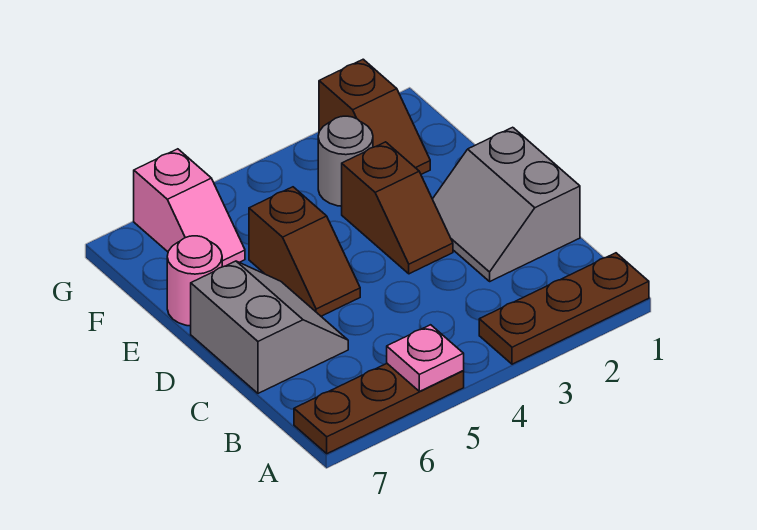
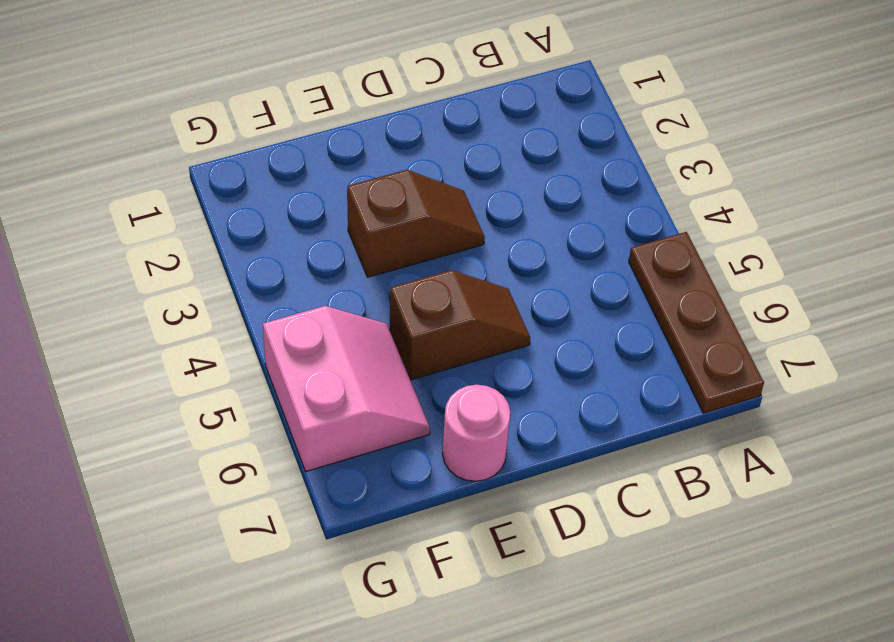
pink 2x2 slope [263,306,430,471] -> pink 1x2 slope [134,149,245,267]
none -> brown 1x3 plate [479,253,649,364]
none -> grey 2x2 slope [433,127,580,281]

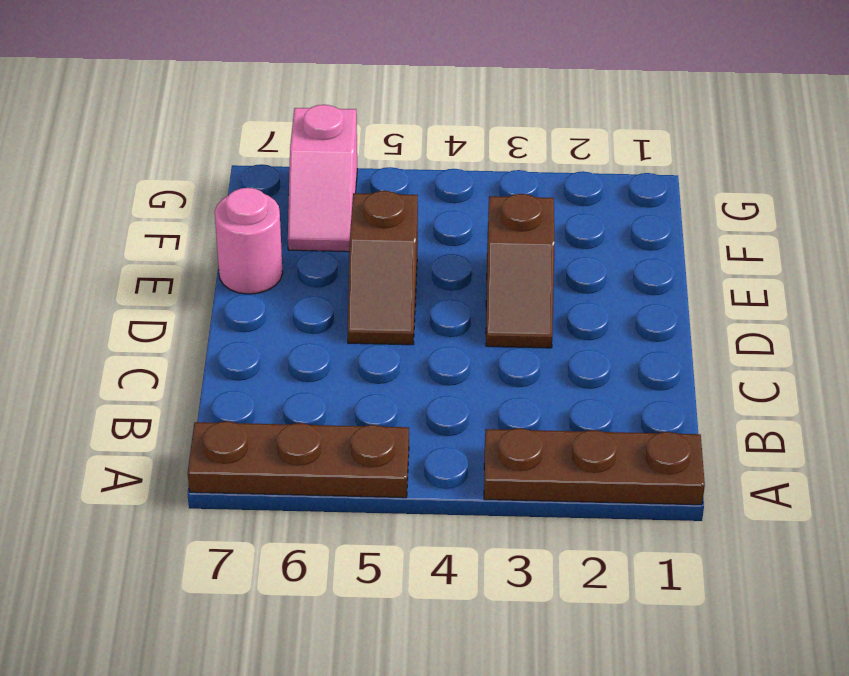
none -> grey 2x2 slope [433,127,580,281]
none -> grey 2x2 slope [191,261,348,393]

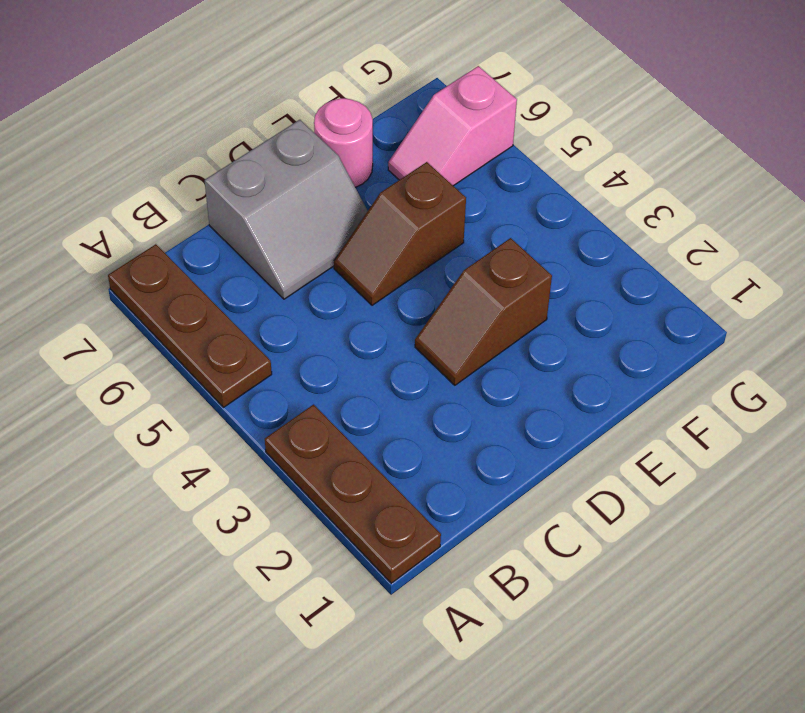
none -> grey 2x2 slope [433,127,580,281]
none -> brown 1x2 slope [319,59,430,174]

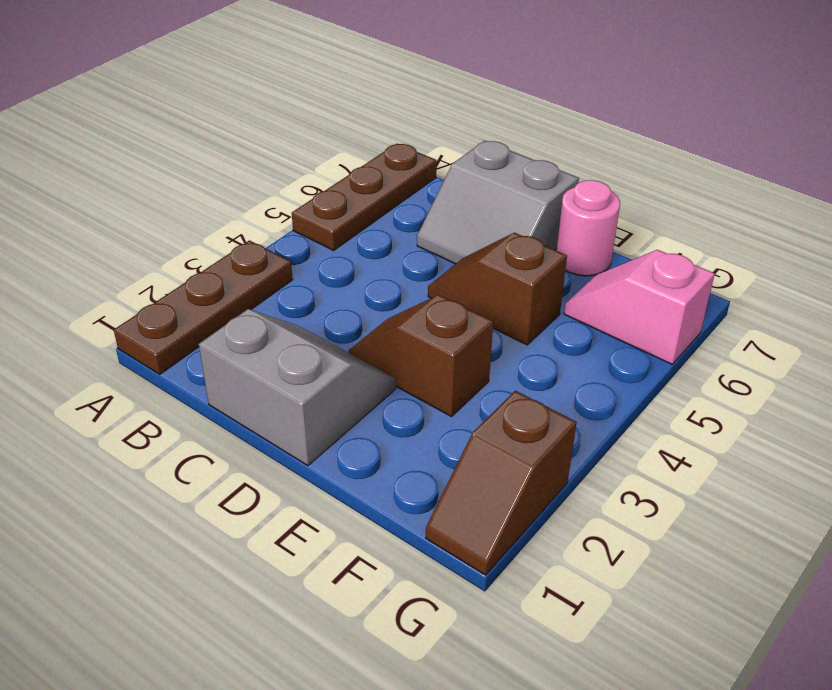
brown 1x2 slope [426,391,577,575] -> brown 1x2 slope turned to [319,59,430,174]
none -> grey 1x1 round brick [318,116,373,206]
none -> pink 1x1 plate [387,325,464,391]

